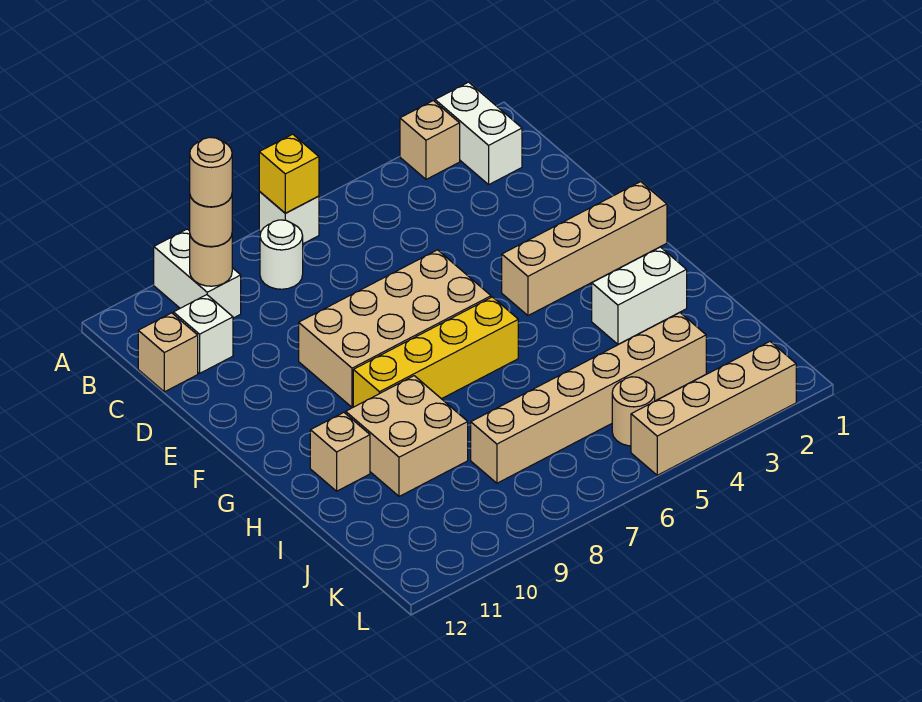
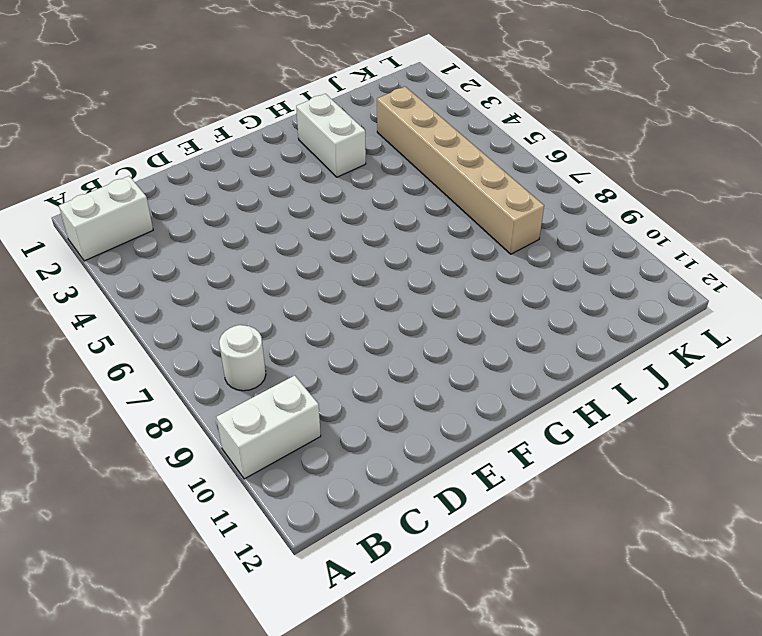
none -> tan 1x1 brick [400,101,460,179]
none -> white 1x1 brick [259,191,319,244]
none -> white 1x1 brick [173,295,233,373]

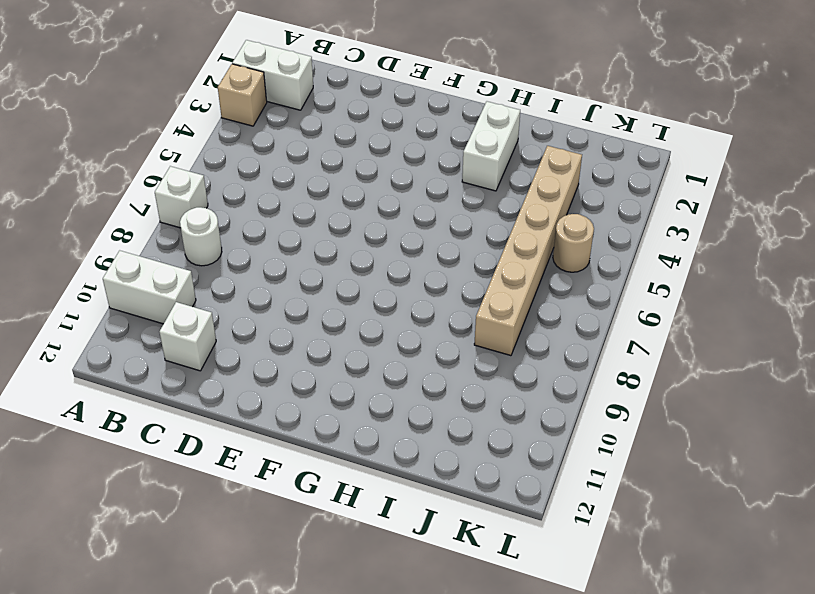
none -> tan 1x1 brick [138,313,198,392]
none -> tan 2x4 brick [299,250,491,408]
none -> tan 1x4 brick [502,182,667,316]

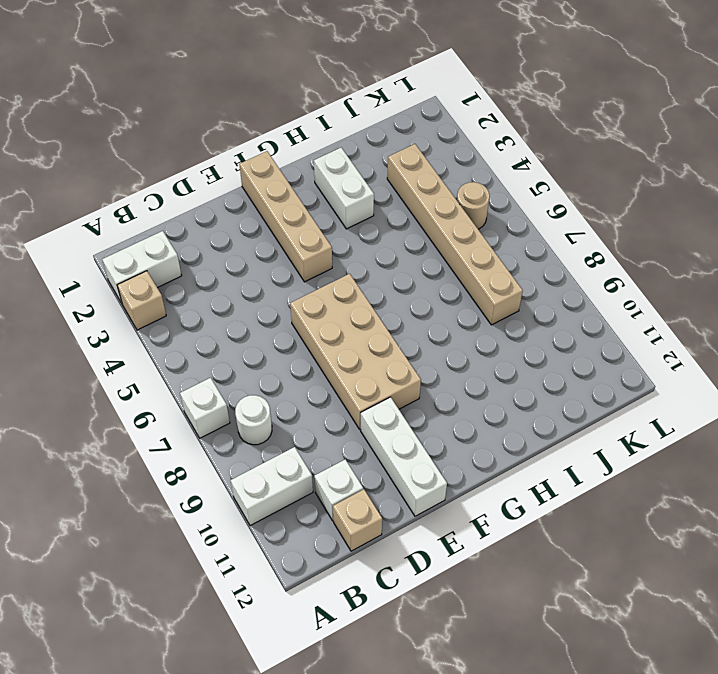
white 1x3 brick [361,397,447,516] -> none
none -> yellow 1x4 brick [353,297,518,407]
none -> tan 2x2 brick [346,376,468,496]
none -> tan 1x1 brick [310,412,370,491]

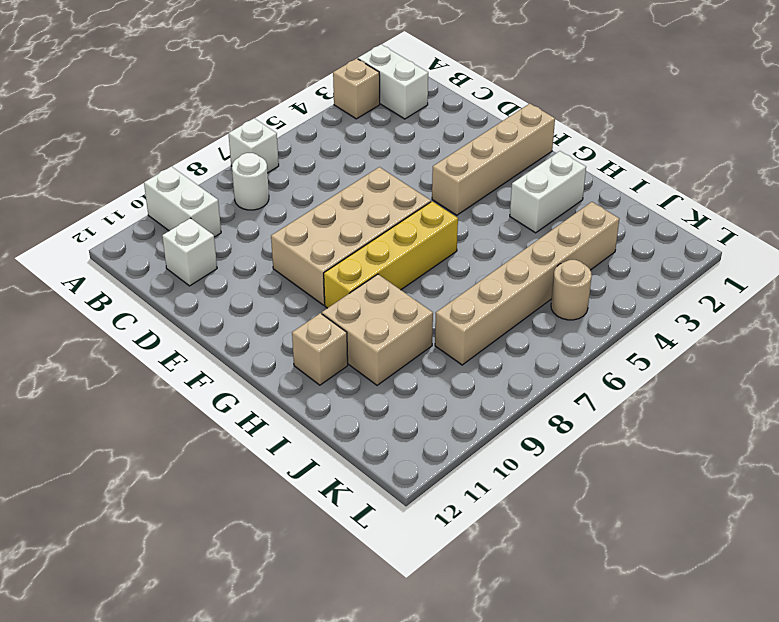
none -> tan 1x1 brick [138,313,198,392]
none -> tan 1x4 brick [631,342,796,475]
none -> yellow 1x1 brick [259,134,319,213]

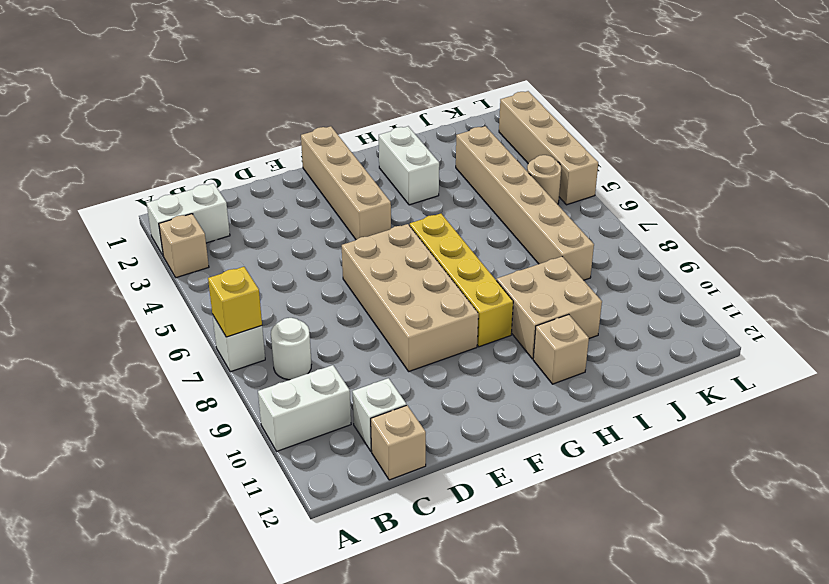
none -> tan 1x1 round brick [190,236,232,286]
none -> tan 1x1 round brick [190,196,232,247]
none -> tan 1x1 round brick [190,137,232,207]

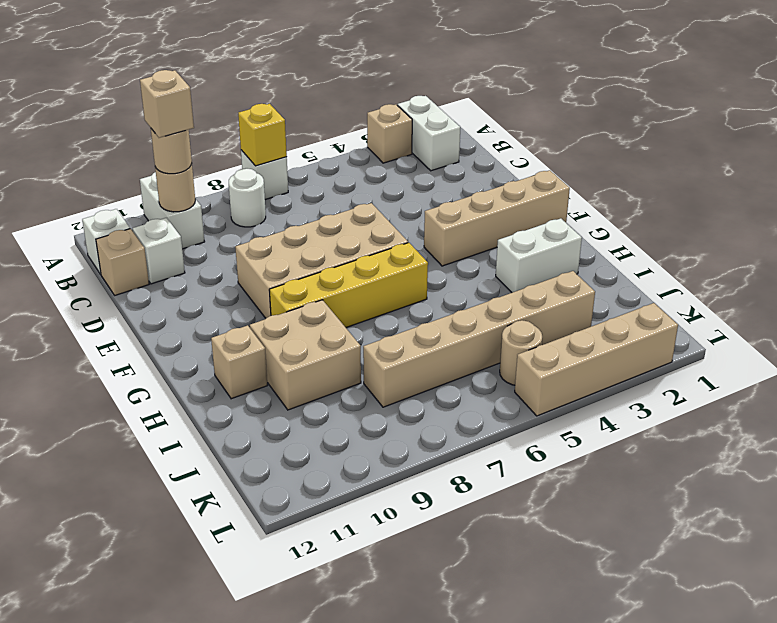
tan 1x1 brick [140,70,194,138] -> tan 1x1 round brick [190,137,232,207]
white 1x1 brick [82,209,130,274] -> none

